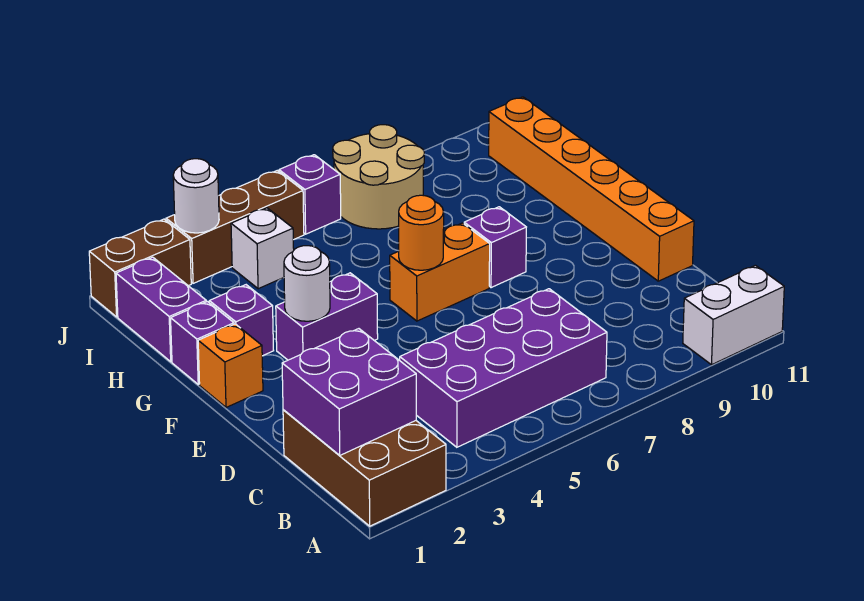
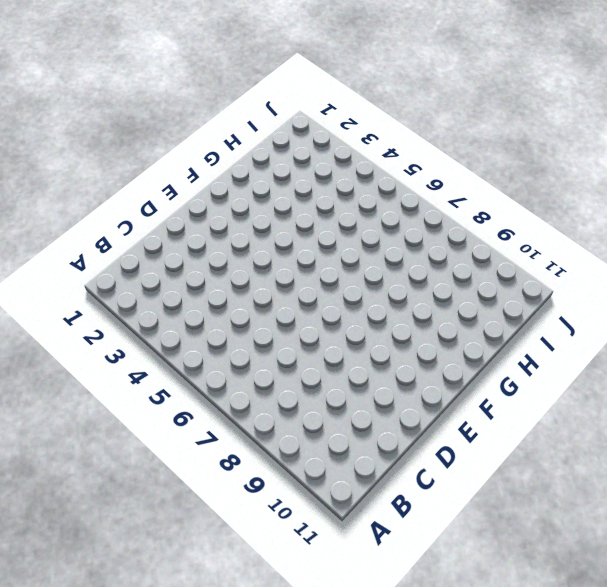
none -> brown 2x3 brick [283,410,446,526]
none -> white 1x2 brick [683,265,784,365]
none -> purple 2x4 brick [400,289,607,447]

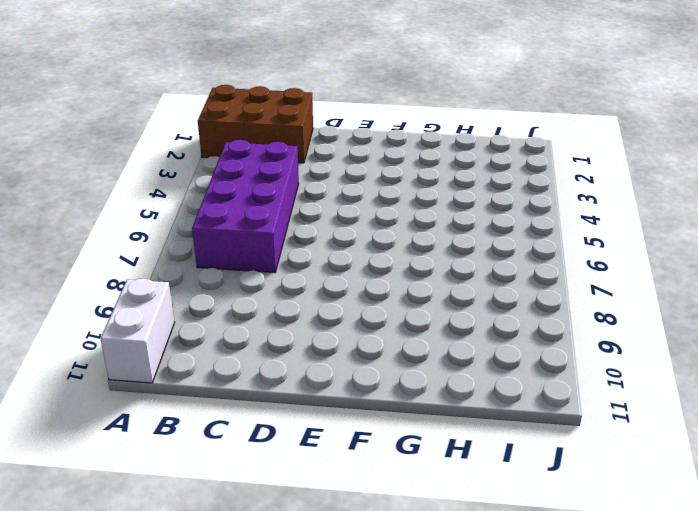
none -> orange 1x6 brick [489,97,694,281]
none -> orange 1x1 brick [198,324,263,407]
none -> purple 1x2 brick [276,273,378,360]

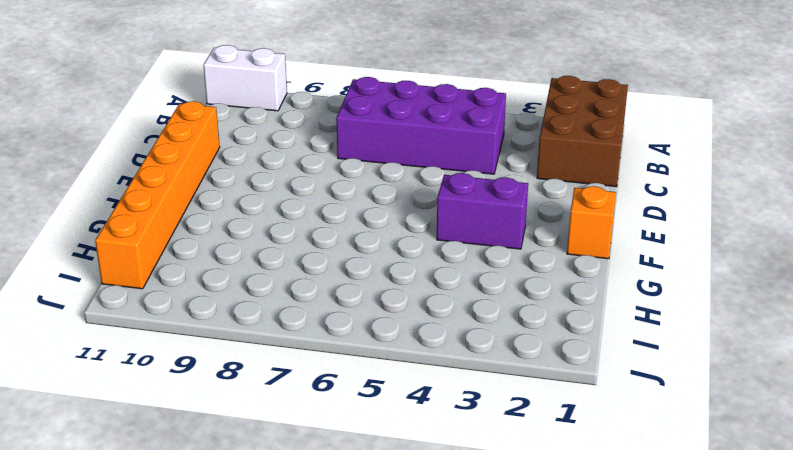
none -> orange 1x2 brick [390,223,490,321]
none -> purple 1x1 brick [464,207,526,288]
none -> purple 1x1 brick [171,302,234,384]

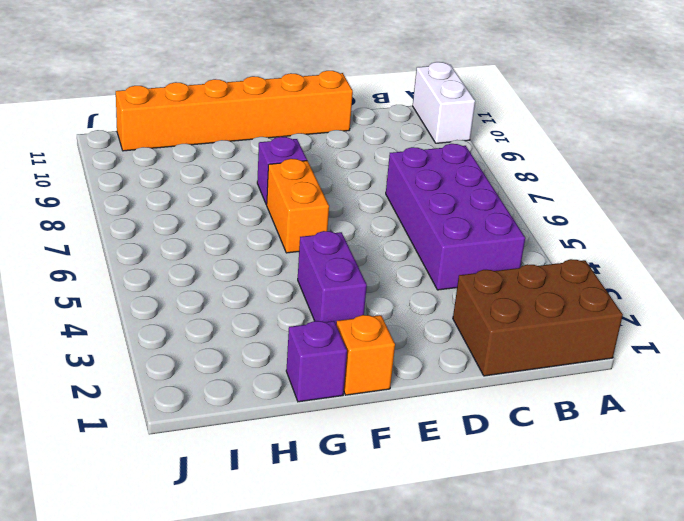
none -> purple 1x1 brick [209,285,274,356]
none -> purple 1x2 brick [116,257,206,362]
none -> white 1x1 brick [231,208,294,289]

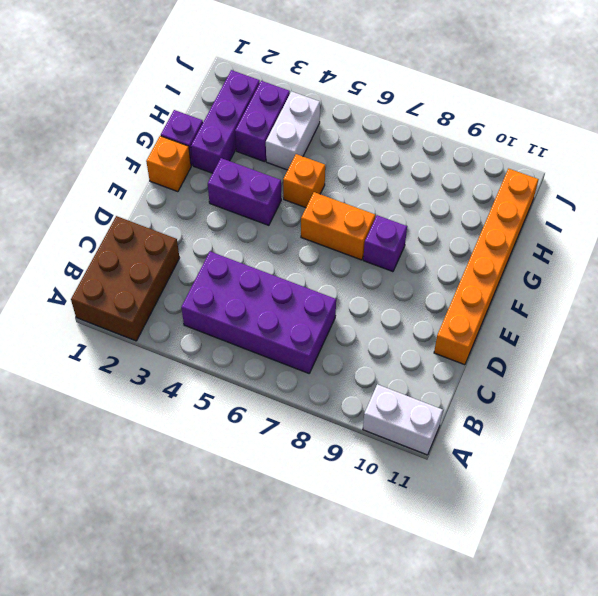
purple 1x3 brick [191,70,260,173] -> purple 1x1 brick [209,285,274,356]
orange 1x1 brick [283,154,325,208] -> none
purple 1x2 brick [235,81,290,162] -> purple 1x2 brick moved to [116,257,206,362]
white 1x2 brick [266,91,320,170] -> white 1x1 brick [231,208,294,289]
none -> tan 2x2 round brick [333,125,424,229]
none -> brown 1x2 brick [89,219,191,317]
none -> brown 1x3 brick [166,171,304,283]

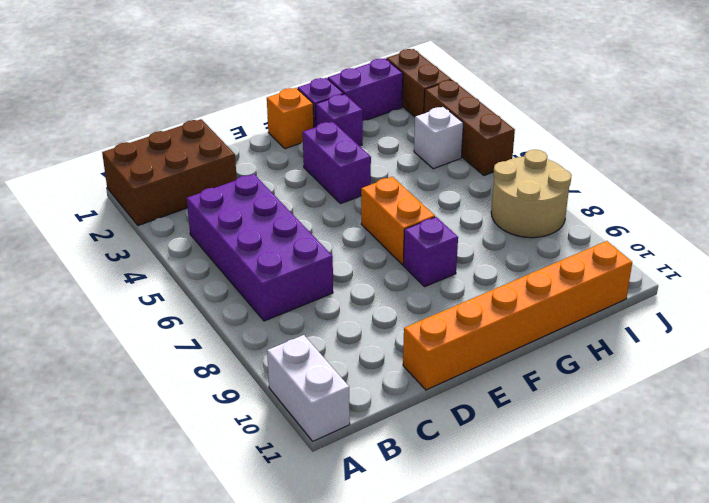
none -> purple 1x1 brick [279,155,341,234]
none -> purple 2x2 brick [282,329,416,455]
none -> white 1x1 round brick [284,246,330,321]

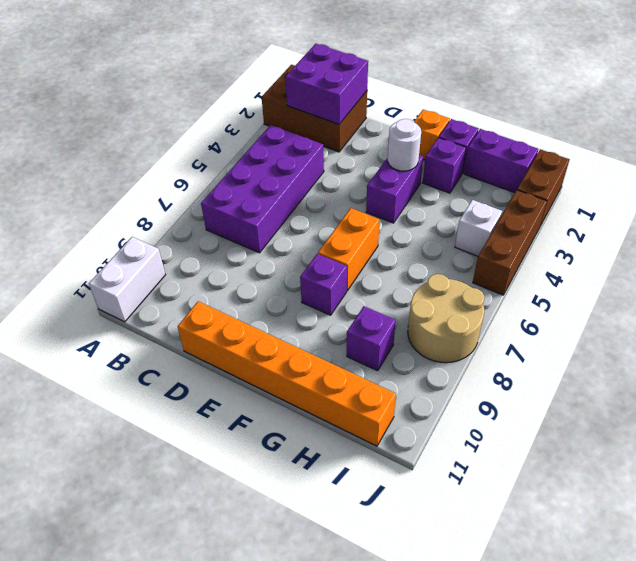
purple 1x1 brick [347,306,396,371] -> purple 1x1 brick moved to [279,155,341,234]
none -> orange 1x1 round brick [399,195,444,270]
none -> white 1x1 round brick [173,159,219,233]

